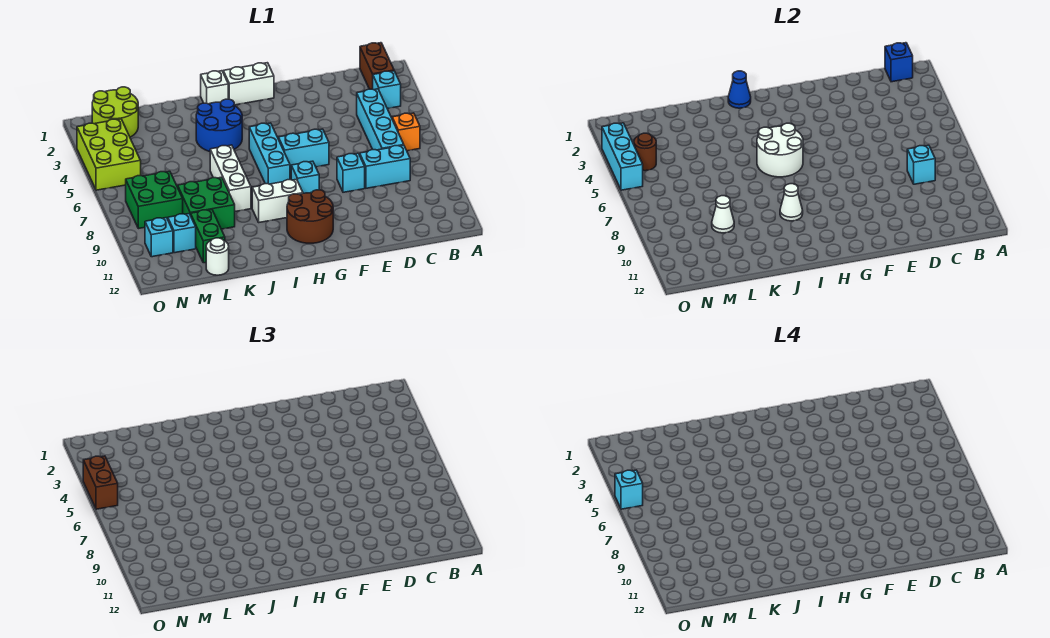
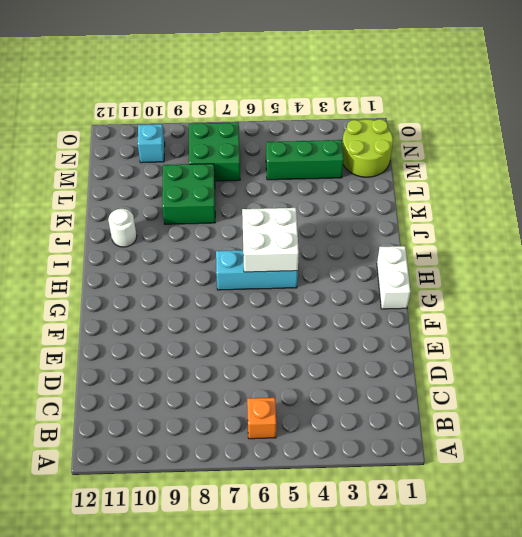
white 2x2 brick [242,208,299,272] -> white 2x2 round brick [757,123,803,177]
white 1x1 round brick [108,209,137,247] -> white 1x1 round brick moved to [206,238,229,275]
green 1x3 brick [266,140,344,180] -> none
none -> brown 1x2 brick [360,43,394,89]
none -> cyan 1x1 brick [373,71,401,109]
none -> cyan 1x4 brick [357,89,404,150]
none -> cyan 1x2 brick [360,145,410,188]

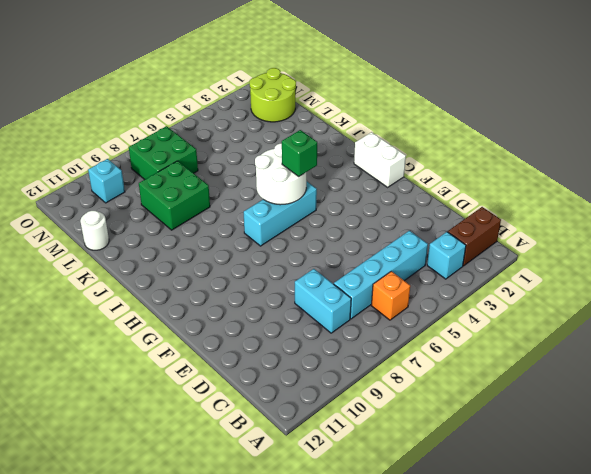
green 1x1 brick [282,130,317,176] -> none
none -> cyan 1x1 brick [337,153,365,192]
none -> cyan 1x2 brick [278,129,329,171]
none -> cyan 1x1 brick [291,161,319,193]
none -> brown 2x2 round brick [287,190,333,243]

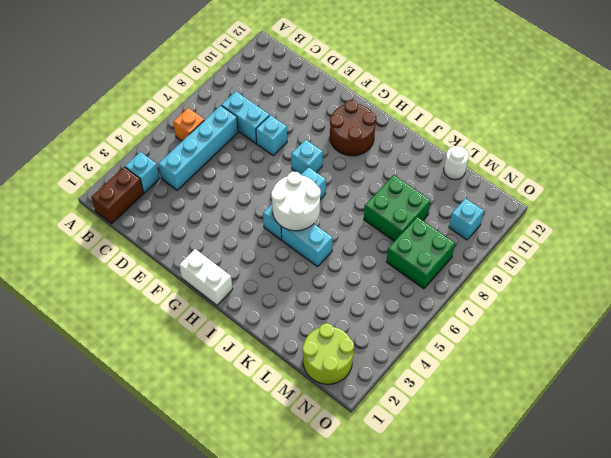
cyan 1x2 brick [281,224,333,267] -> cyan 1x2 brick moved to [278,129,329,171]
none -> white 1x2 brick [252,179,303,222]
none -> white 1x1 brick [201,71,228,104]
none -> blue 2x2 round brick [196,99,242,151]
none -> white 1x3 brick [210,145,251,211]

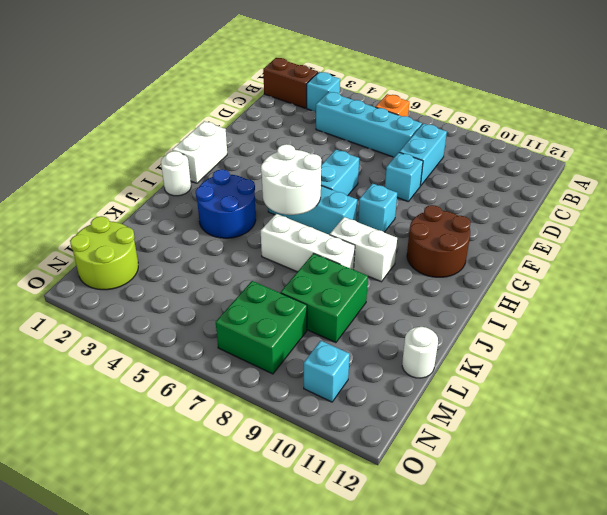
white 1x1 round brick [161,151,191,196] -> white 1x1 brick [201,71,228,104]
white 1x2 brick [330,217,397,282] -> white 1x2 brick turned to [252,179,303,222]
none -> green 1x2 brick [191,210,225,263]
none -> cyan 1x1 brick [168,214,196,253]
none -> lime 2x3 brick [77,119,141,190]
none -> blue 1x1 brick [885,43,913,82]

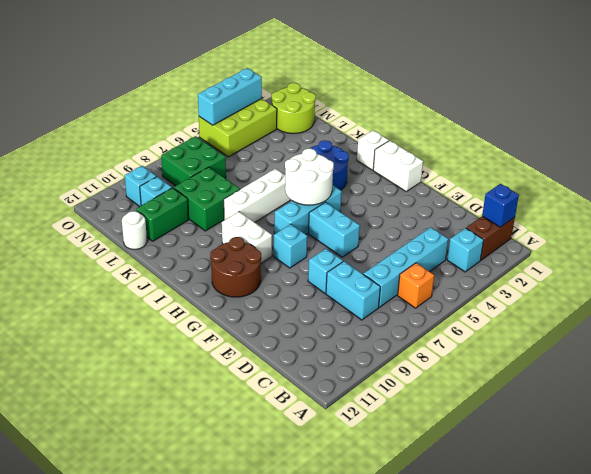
none -> cyan 1x1 brick [907,145,935,184]
none -> blue 1x1 cone [728,71,751,108]
none -> white 1x1 cone [780,184,803,221]
none -> white 1x1 cone [712,196,734,233]

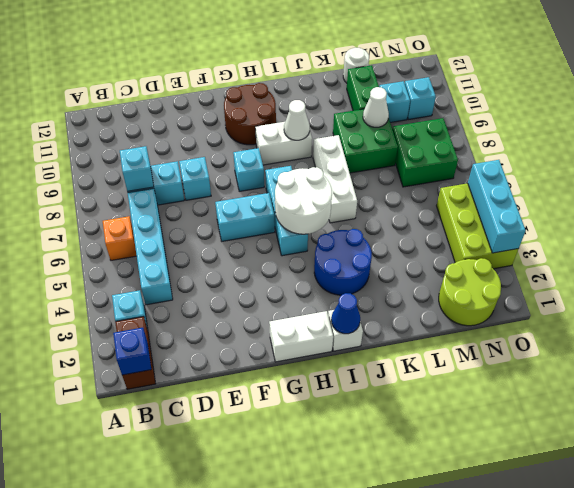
none -> brown 1x1 round brick [634,133,656,171]
none -> brown 1x2 brick [83,456,118,509]
none -> cyan 1x1 brick [615,470,643,509]

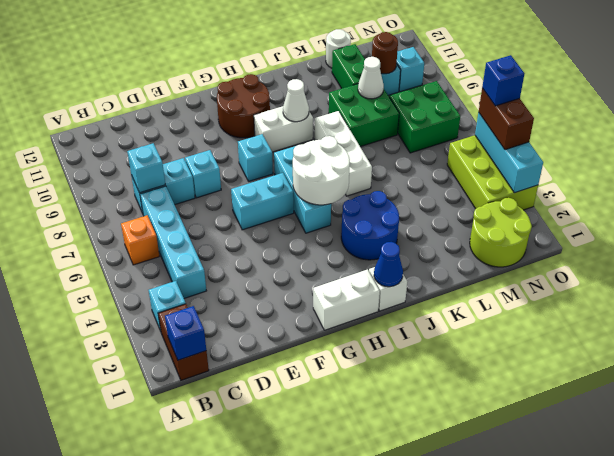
brown 1x1 round brick [372,32,398,74] -> brown 1x1 round brick moved to [634,133,656,171]
blue 1x1 brick [482,55,524,106] -> cyan 1x1 brick [615,470,643,509]

